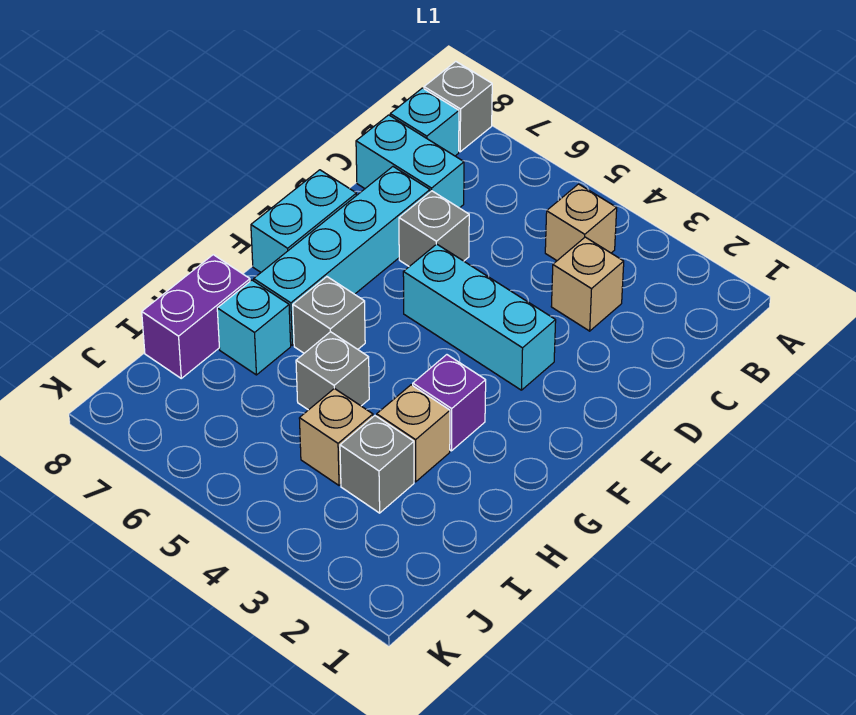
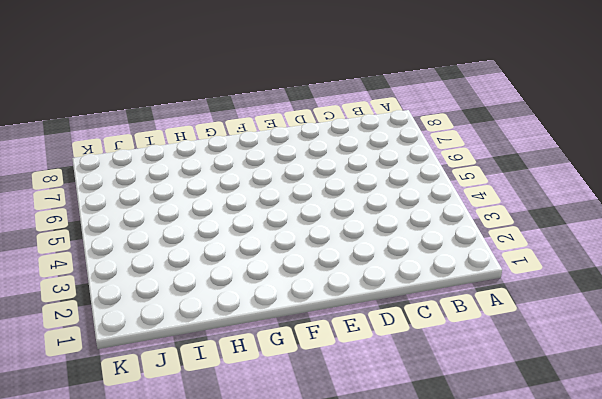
none -> grey 1x1 brick [424,62,492,152]
none -> tan 1x1 brick [545,184,617,260]
none -> cyan 1x1 brick [390,88,459,156]

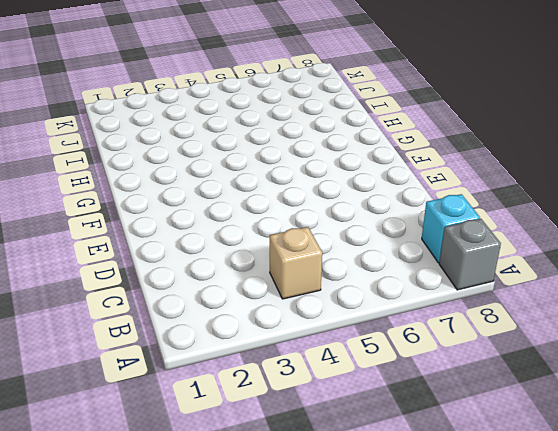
none -> tan 1x1 brick [551,237,624,331]
none -> cyan 1x2 brick [356,115,464,208]
none -> grey 1x1 brick [399,191,469,266]

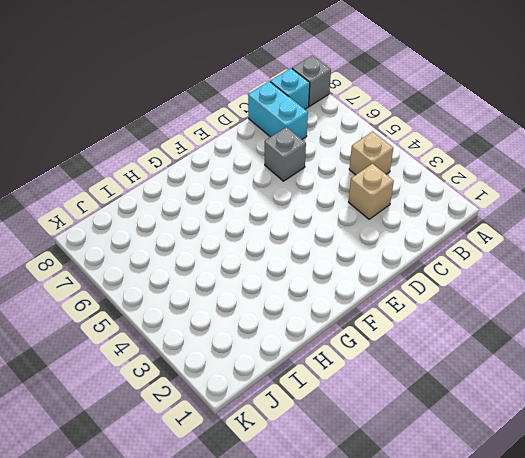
none -> cyan 1x4 brick [254,167,430,345]
none -> cyan 1x3 brick [403,244,556,390]
none -> cyan 1x2 brick [251,170,357,272]

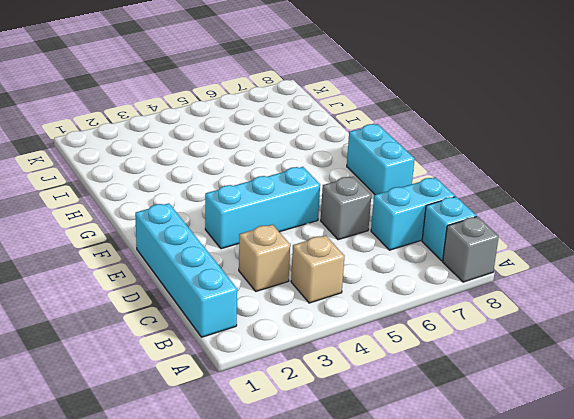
cyan 1x4 brick [135,203,237,337] -> cyan 1x4 brick moved to [254,167,430,345]
none -> purple 1x1 brick [413,355,486,451]
none -> grey 1x1 brick [293,277,365,353]
none -> tan 1x1 brick [377,385,450,482]

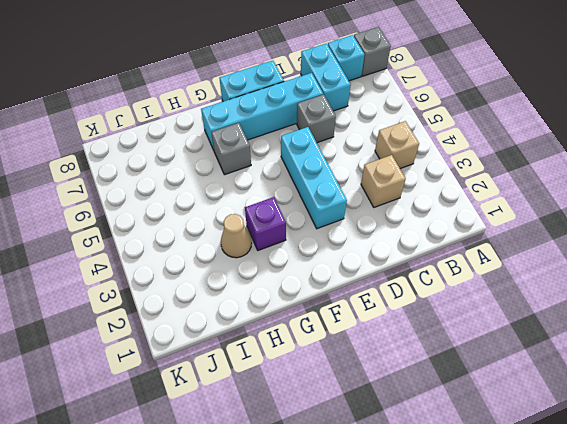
tan 1x1 cone [221,214,252,258] -> tan 1x1 brick [377,385,450,482]
none -> grey 1x1 brick [296,332,369,410]
none -> cyan 1x1 brick [217,280,291,375]
none -> purple 1x2 brick [142,255,250,378]

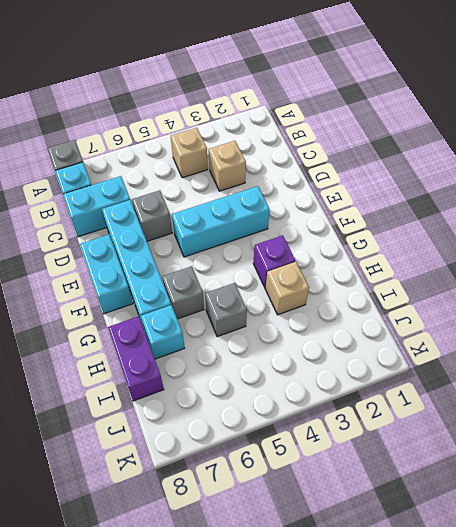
none -> grey 1x1 brick [340,416,414,513]
none -> tan 1x1 brick [299,388,373,485]

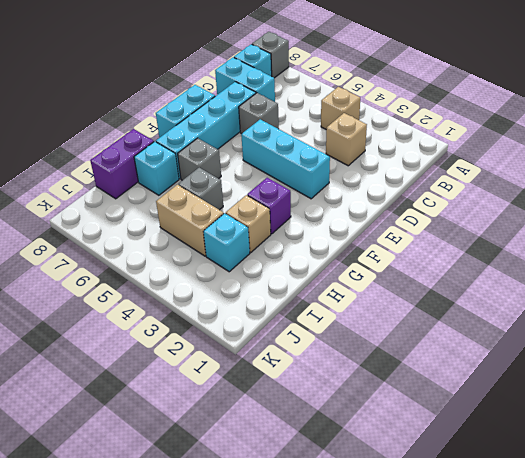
cyan 1x1 brick [203,213,250,272] -> grey 1x1 brick [340,416,414,513]
tan 1x2 brick [156,185,224,256] -> tan 1x1 brick [299,388,373,485]

